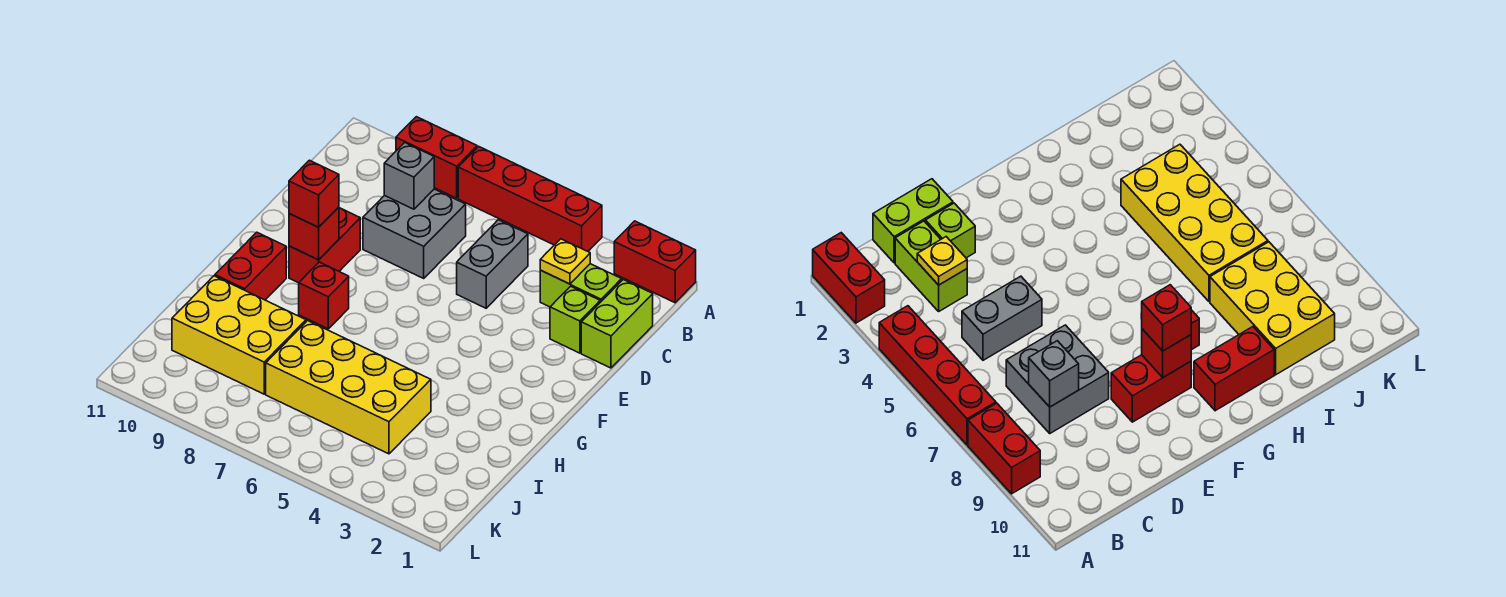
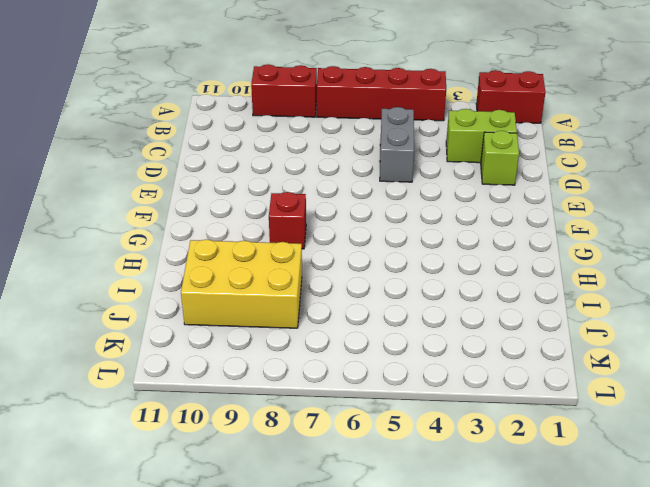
none -> lime 1x2 brick [581,280,653,368]
none -> grey 2x2 brick [363,189,466,278]
none -> red 1x2 brick [289,208,360,283]

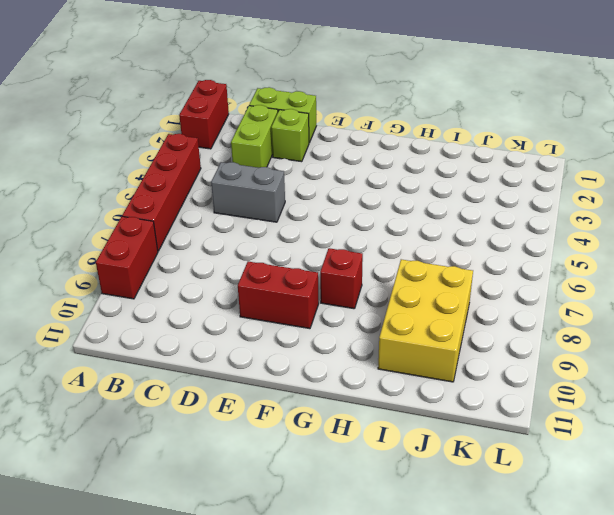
none -> grey 2x2 brick [363,189,466,278]
none -> red 1x2 brick [215,232,286,300]
none -> yellow 2x4 brick [266,321,431,454]

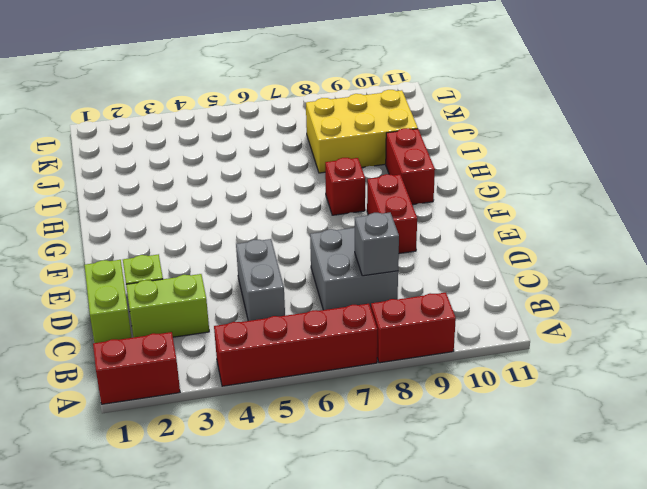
none -> yellow 2x4 brick [266,321,431,454]
none -> yellow 1x1 plate [540,239,590,284]
none -> red 1x1 brick [289,207,339,260]

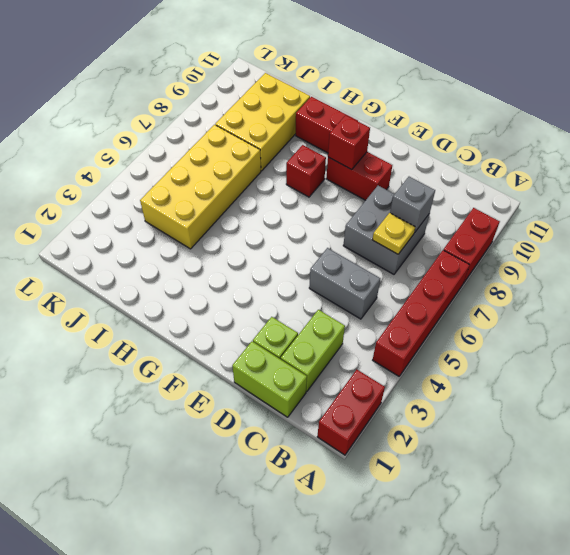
yellow 1x1 plate [372,213,415,254] -> yellow 1x1 plate moved to [540,239,590,284]
none -> red 1x1 brick [289,160,339,227]

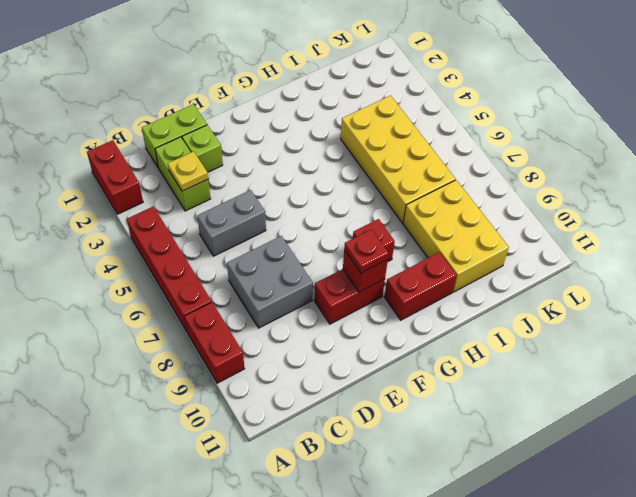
red 1x1 plate [344,229,389,273] -> red 1x1 brick [289,160,339,227]
none -> grey 1x1 brick [384,143,434,209]

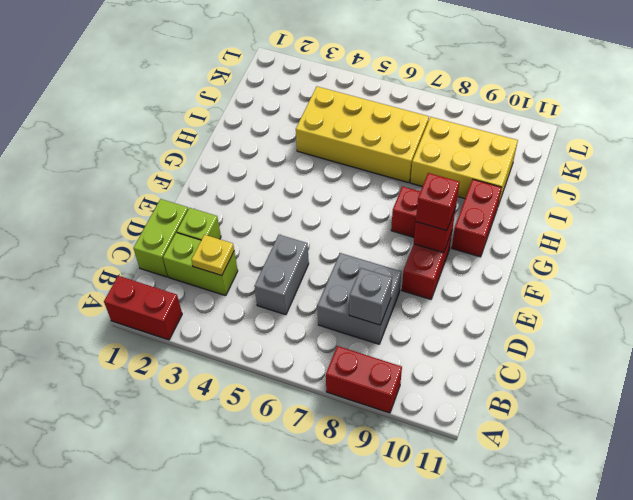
none -> red 1x4 brick [458,146,602,251]

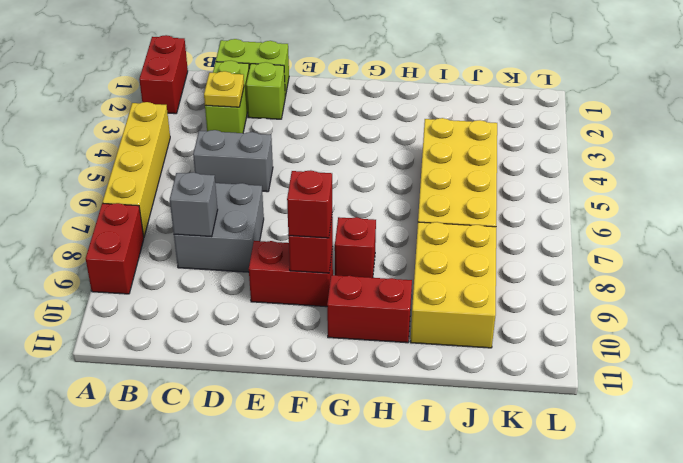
yellow 1x4 brick [102,102,170,236] -> red 1x4 brick [458,146,602,251]

